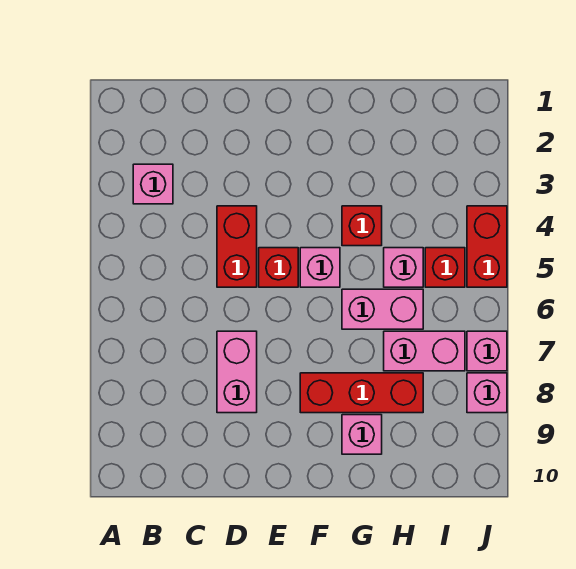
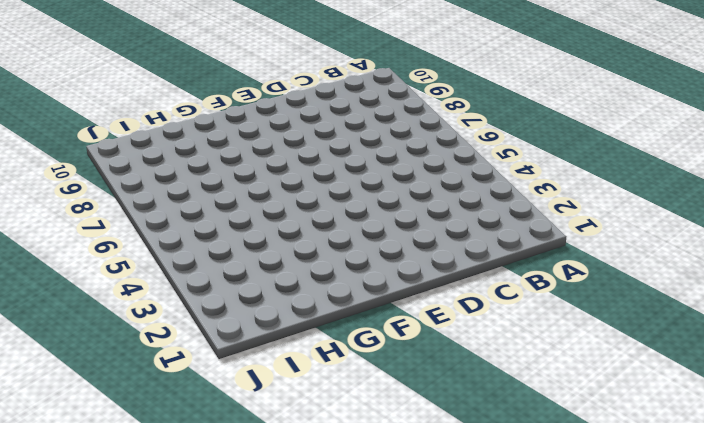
none -> pink 1x1 brick [133,164,173,204]
none -> red 1x2 brick [217,206,257,287]
none -> pink 1x2 brick [217,331,257,413]

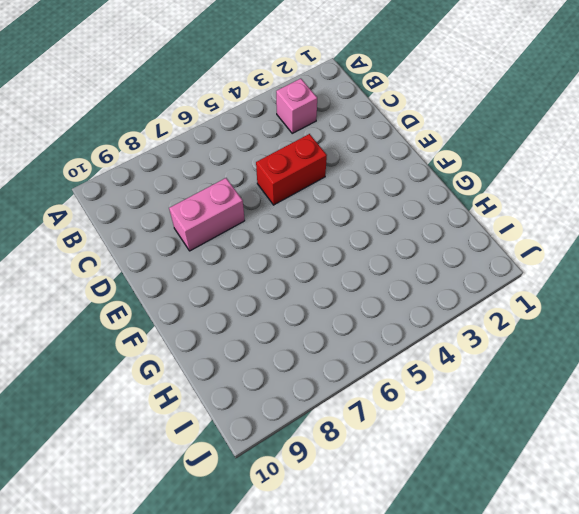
none -> red 1x1 brick [259,248,298,287]
none -> pink 1x1 brick [300,248,340,287]
none -> red 1x3 brick [300,373,423,413]

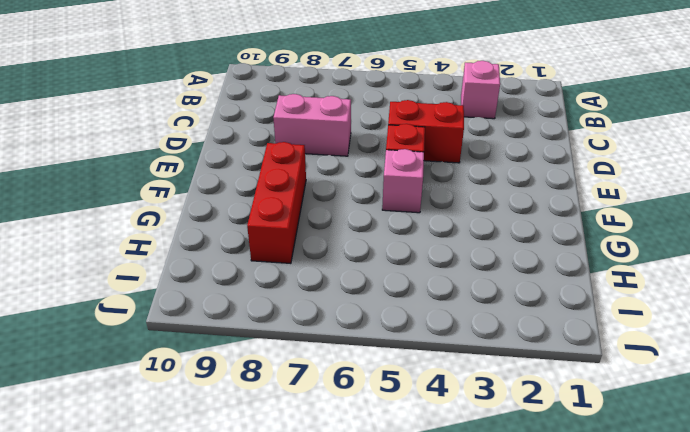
none -> red 1x1 brick [342,206,382,246]
none -> pink 1x2 brick [342,289,423,329]
none -> pink 1x1 brick [342,415,382,454]

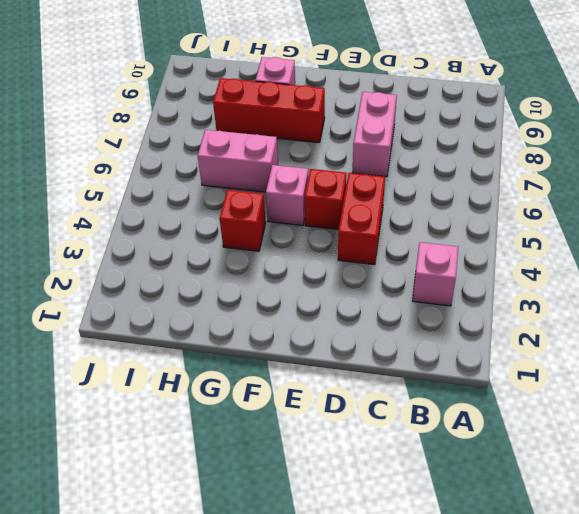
none -> pink 1x1 brick [384,248,423,287]
none -> pink 1x2 brick [384,331,465,371]
none -> red 1x1 brick [425,248,465,287]

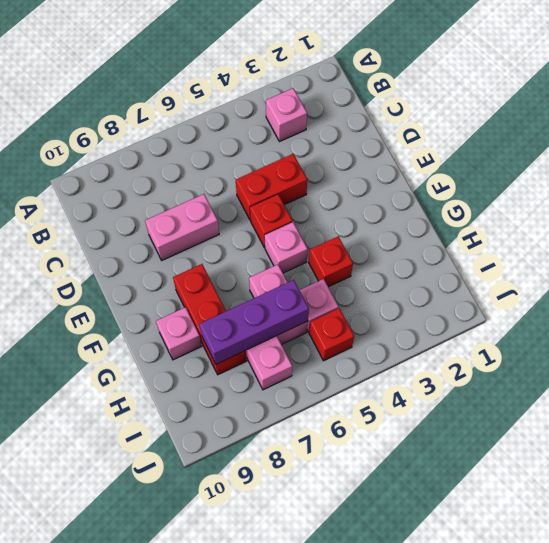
purple 1x3 brick [199,280,309,364] -> none
none -> red 1x2 brick [467,206,507,287]
none -> pink 1x1 brick [467,331,507,371]
none -> pink 1x1 brick [467,373,507,413]

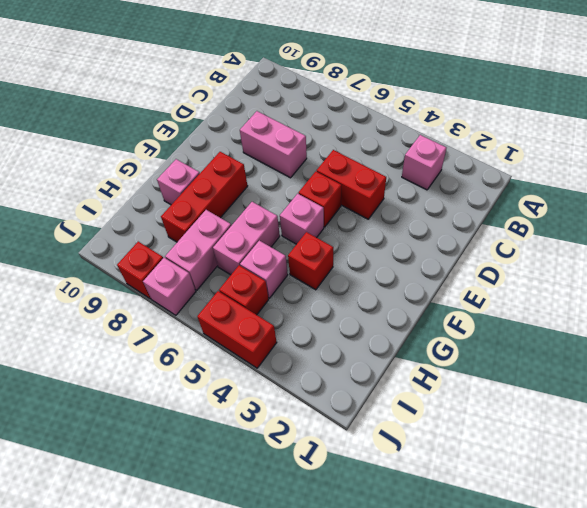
red 1x1 brick [117,242,163,299] -> pink 1x1 brick [467,373,507,413]

